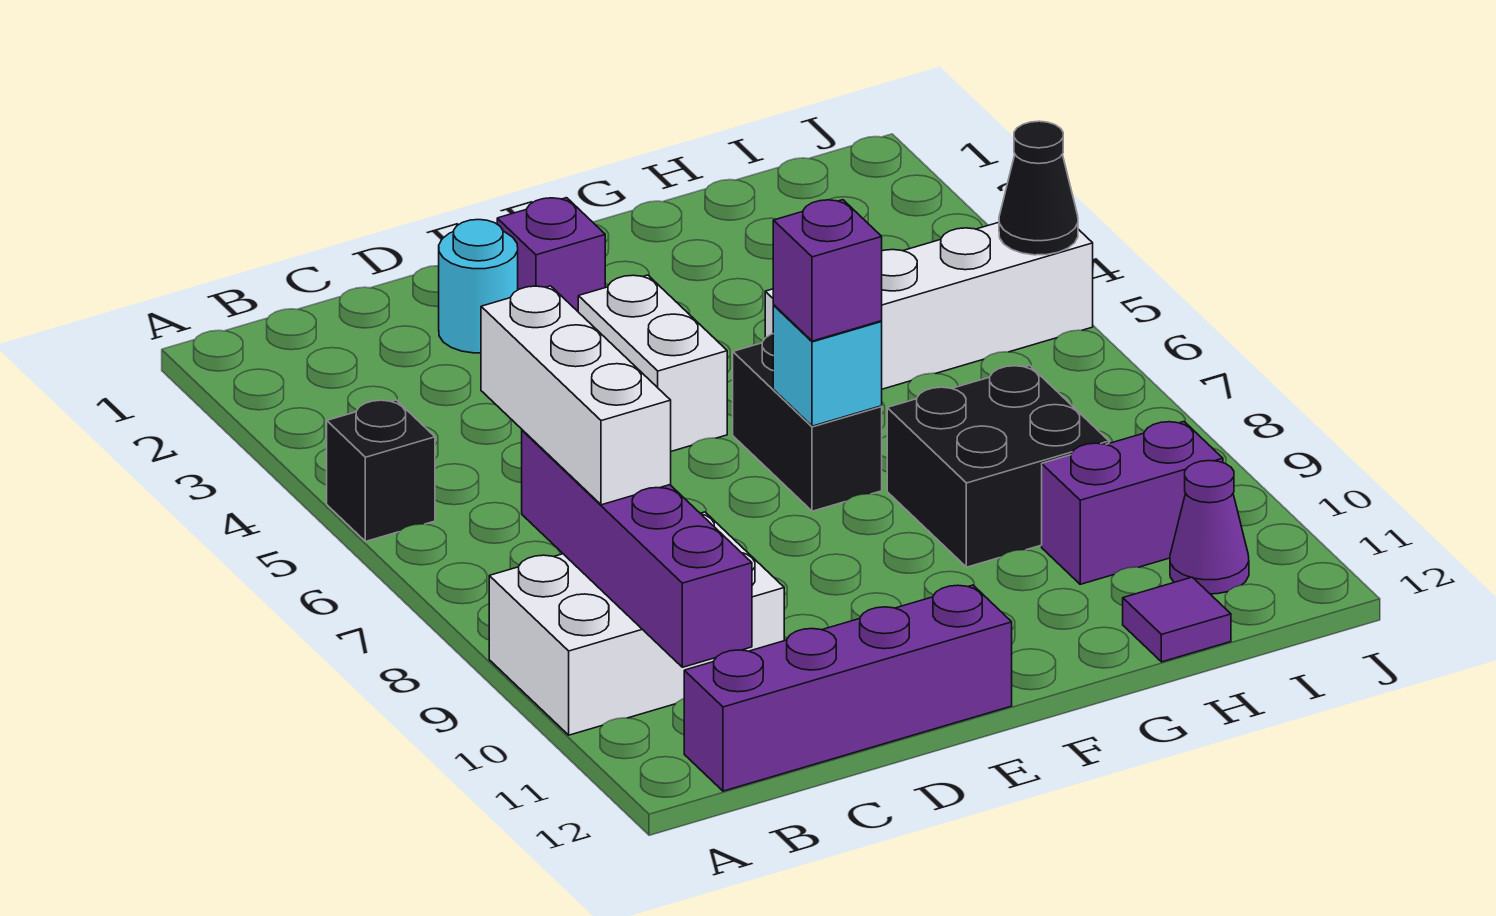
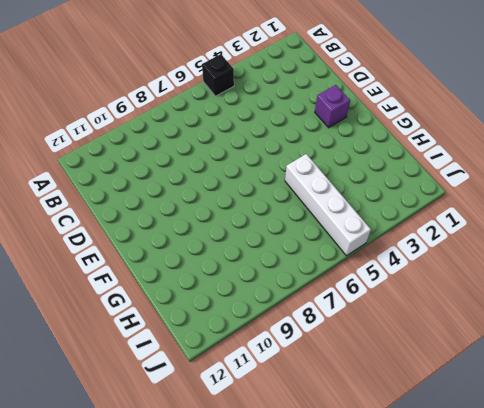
none -> white 2x3 brick [489,512,784,735]
none -> purple 1x4 brick [684,585,1012,791]
none -> cyan 1x1 round brick [439,219,518,353]

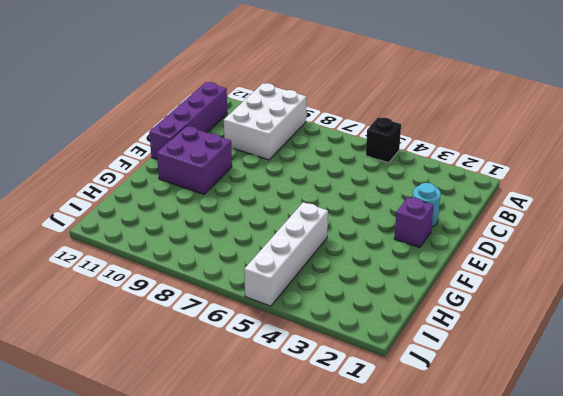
purple 2x2 brick [157,126,232,194] -> none
none -> white 1x2 brick [578,275,727,451]
none -> black 1x2 brick [733,334,882,511]
none -> black 2x2 brick [887,366,1109,567]

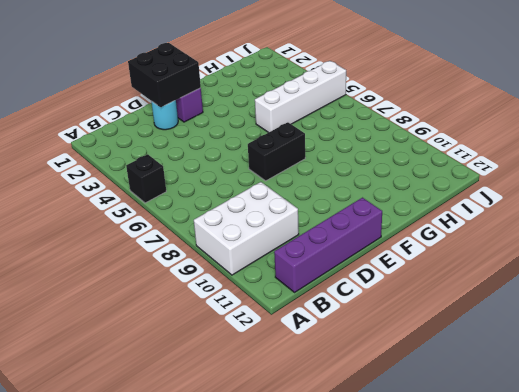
black 2x2 brick [128,43,201,107] -> black 2x2 brick moved to [887,366,1109,567]
black 1x2 brick [248,122,305,181] -> black 1x2 brick turned to [733,334,882,511]
none -> white 1x2 brick [578,275,727,451]
none -> purple 1x2 brick [1042,422,1223,584]
none -> purple 1x1 tile [1123,577,1231,662]

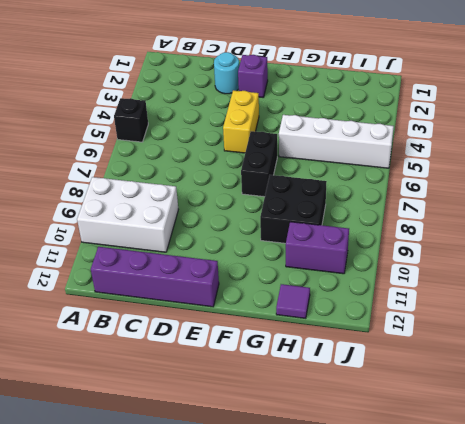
yellow 1x2 brick [223,90,259,153] -> white 1x2 brick [578,275,727,451]
none -> purple 1x1 cone [1170,461,1249,594]
none -> purple 1x4 brick [522,430,752,667]
none -> cyan 1x1 brick [773,305,882,426]

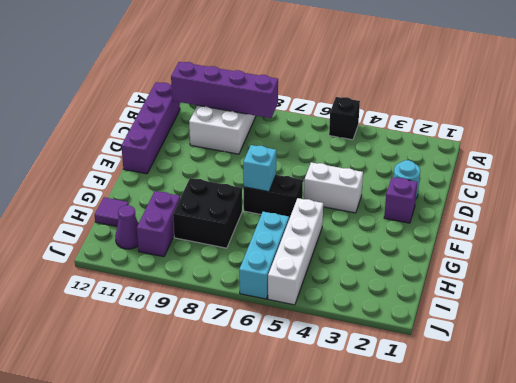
cyan 1x3 brick [239,212,289,299] -> none
none -> black 1x1 cone [999,121,1078,255]
none -> white 1x3 brick [481,286,671,505]
none -> purple 1x1 brick [773,200,882,341]

